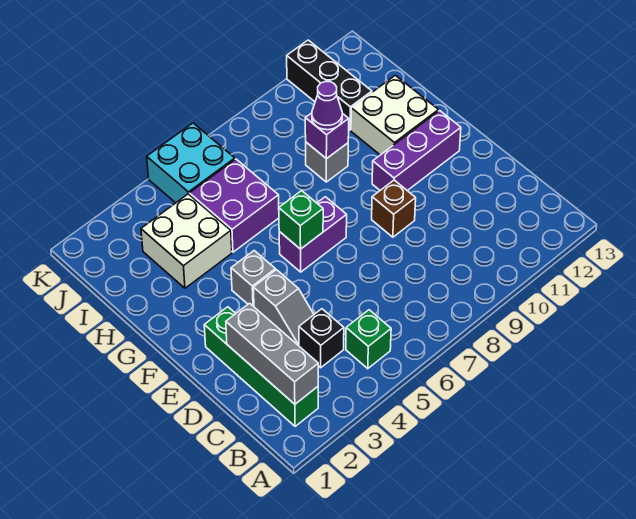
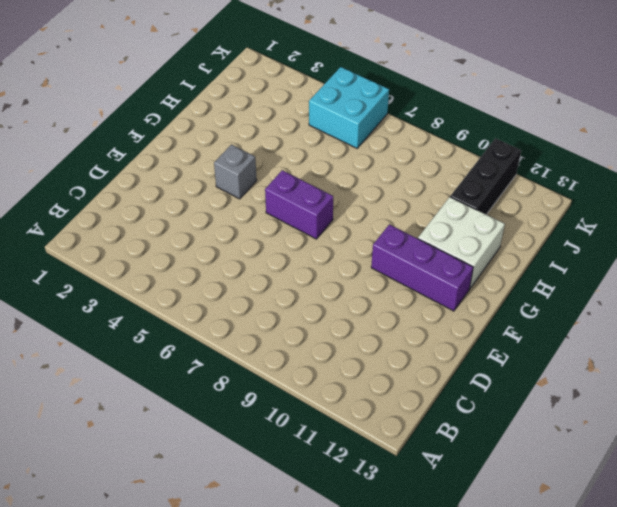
none -> green 1x4 brick [204,307,318,426]
none -> green 1x1 brick [346,310,391,369]
none -> black 1x1 brick [299,309,344,368]

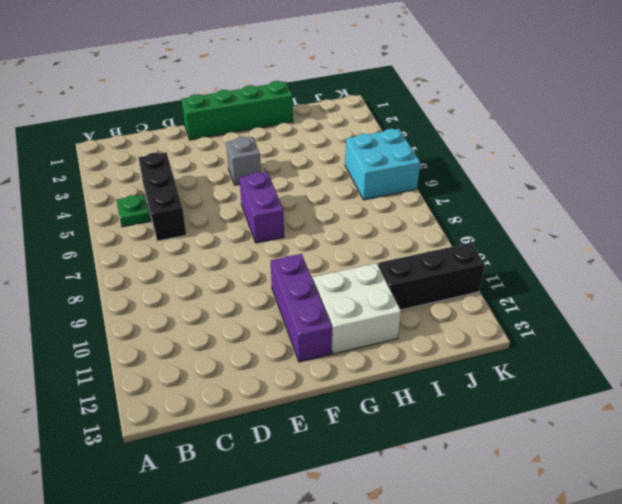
green 1x1 plate [116,194,151,227] -> green 1x1 brick [346,310,391,369]
black 1x3 brick [138,152,186,241] -> black 1x1 brick [299,309,344,368]
green 1x4 brick [181,81,293,140] -> green 1x4 brick moved to [204,307,318,426]
none -> grey 1x2 slope [253,270,314,346]
none -> brown 1x1 brick [372,180,416,237]
none -> white 2x2 brick [141,194,232,288]

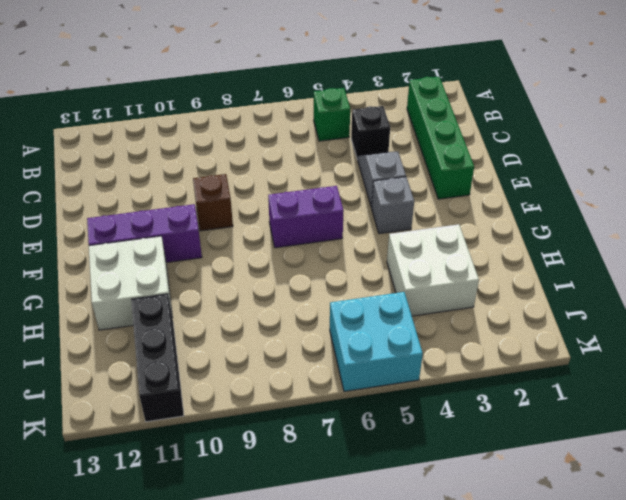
none -> purple 2x2 brick [190,159,279,252]
none -> grey 1x1 brick [306,142,348,182]
none -> grey 1x3 brick [226,303,318,404]

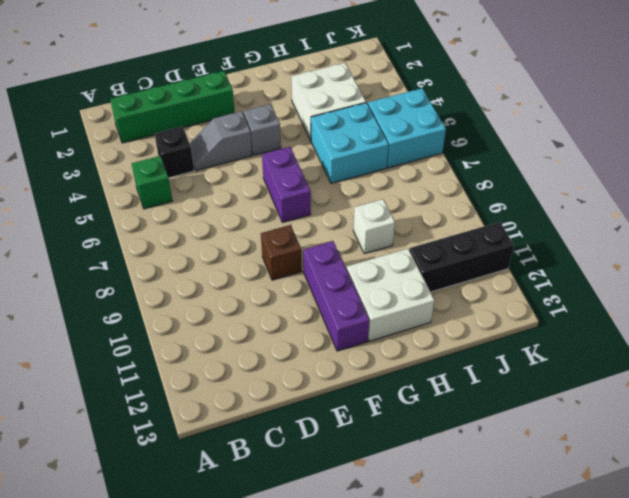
cyan 2x2 brick [311,103,389,183] -> purple 2x2 brick [190,159,279,252]
white 1x1 brick [353,199,395,254] -> grey 1x1 brick [306,142,348,182]
none -> grey 1x3 brick [226,303,318,404]
none -> green 1x1 brick [279,191,323,249]
none -> purple 1x1 brick [305,113,349,159]

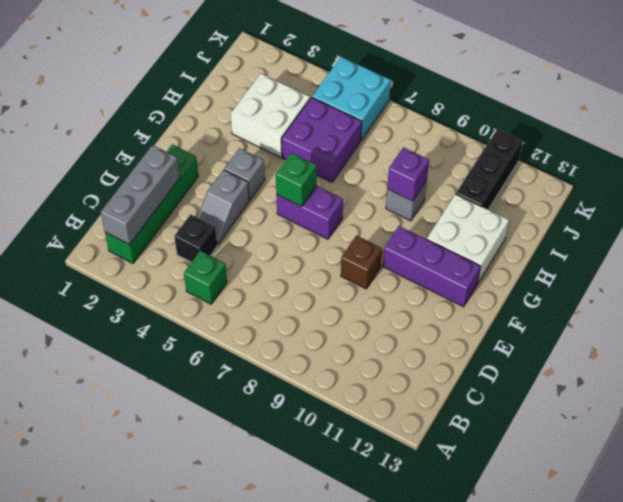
none -> purple 1x1 cone [312,82,342,130]

